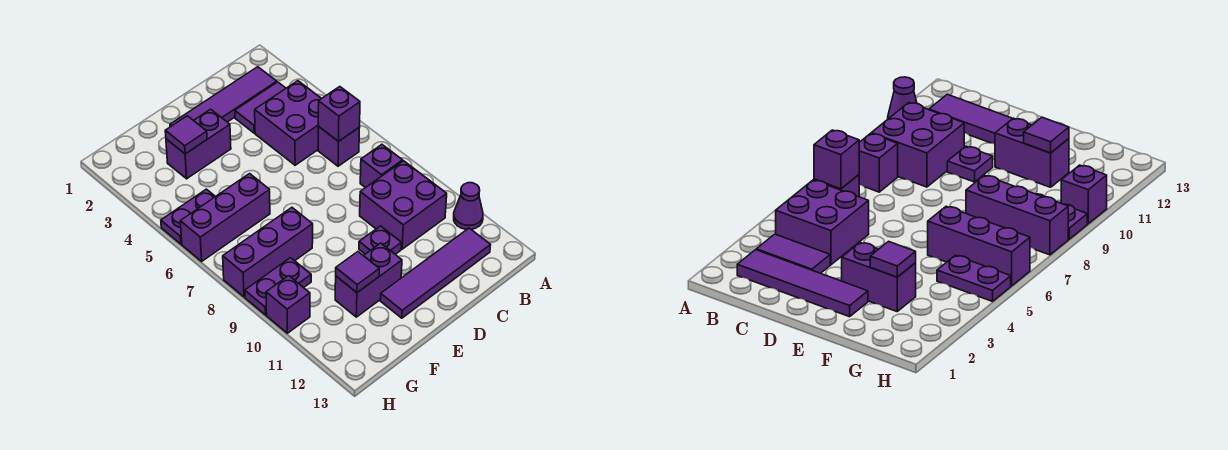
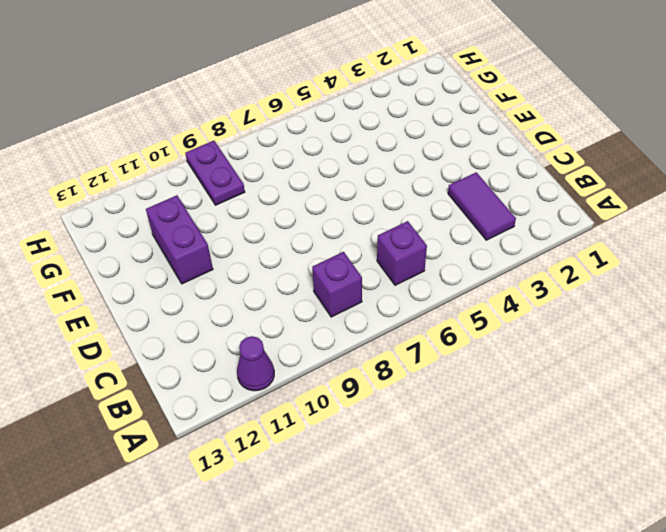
none -> purple 1x4 tile [170,67,277,127]
none -> purple 2x2 brick [255,81,322,165]
none -> purple 2x2 brick [360,161,447,249]

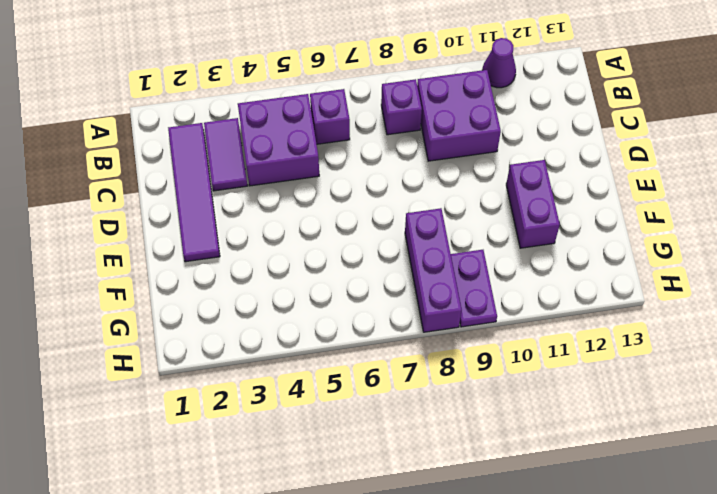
none -> purple 1x4 tile [380,228,491,318]
none -> purple 1x1 plate [359,226,401,254]
none -> purple 1x2 brick [166,109,231,179]

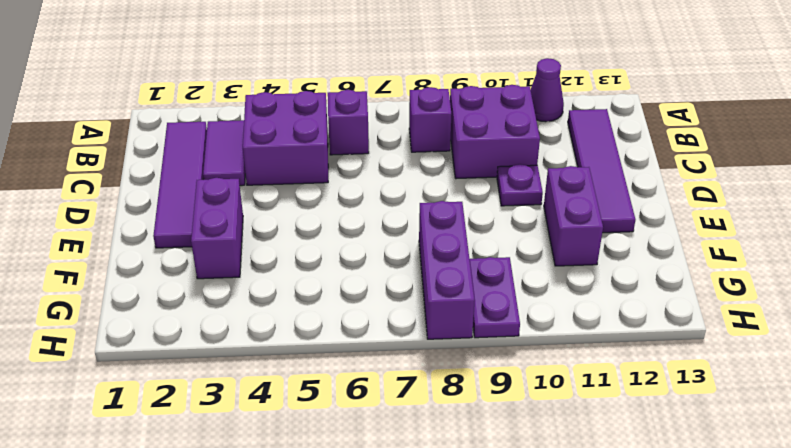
none -> purple 1x3 brick [180,174,270,261]
none -> purple 1x2 plate [161,189,216,244]
none -> purple 1x1 brick [266,276,310,333]

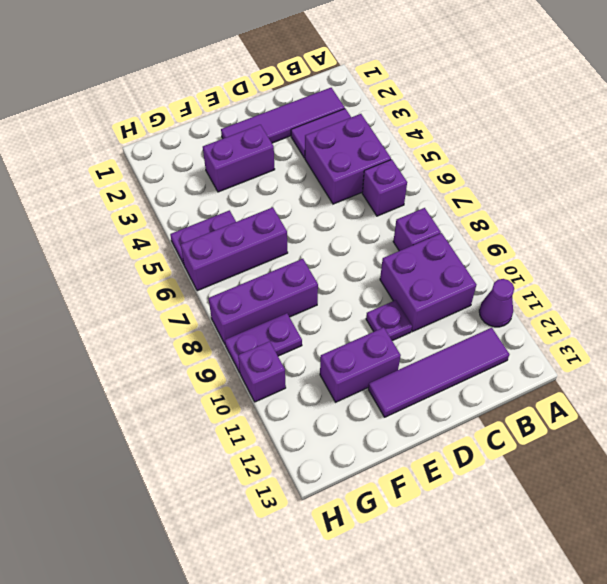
none -> purple 1x1 brick [318,87,360,142]
none -> purple 1x1 tile [165,116,207,154]
none -> purple 1x1 tile [336,252,379,293]

